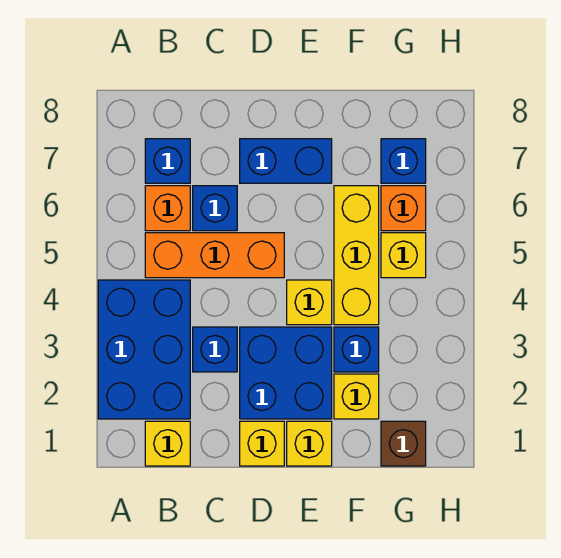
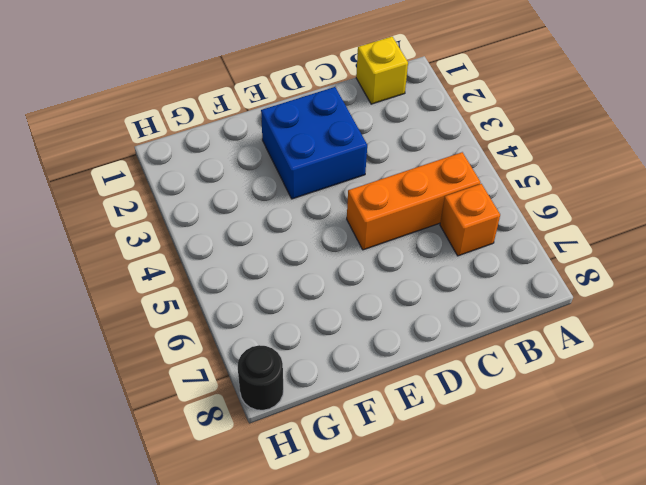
black 1x1 round brick [238,345,283,410] -> none
none -> blue 2x3 brick [98,280,190,419]
none -> blue 1x1 brick [145,139,190,183]
none -> blue 1x1 brick [193,327,237,372]

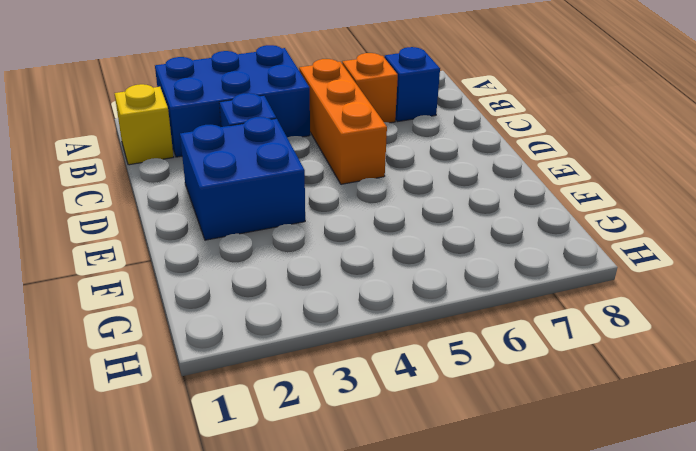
none -> blue 1x1 brick [193,186,237,231]
none -> yellow 1x1 brick [240,421,284,466]
none -> blue 1x2 brick [240,139,332,183]

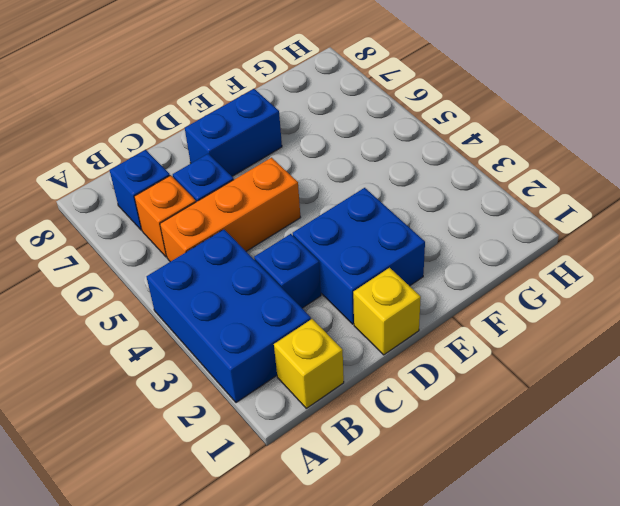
none -> yellow 1x1 brick [287,421,332,466]
none -> yellow 1x1 brick [287,280,332,325]
none -> yellow 1x1 brick [334,374,379,419]

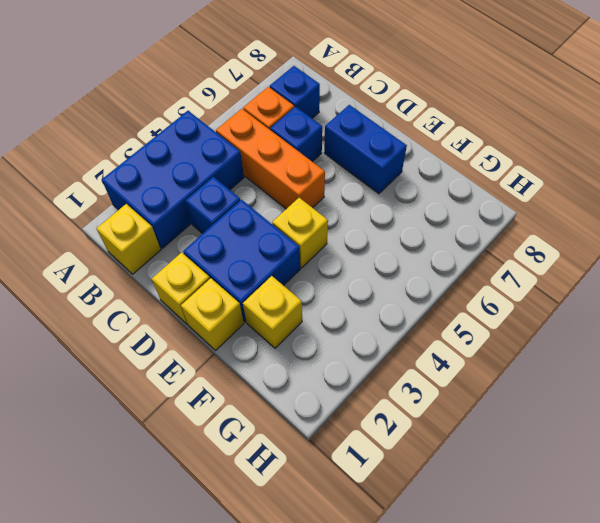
none -> blue 1x1 brick [334,327,379,372]
none -> yellow 1x3 brick [334,186,379,325]
none -> brown 1x1 brick [381,421,426,466]

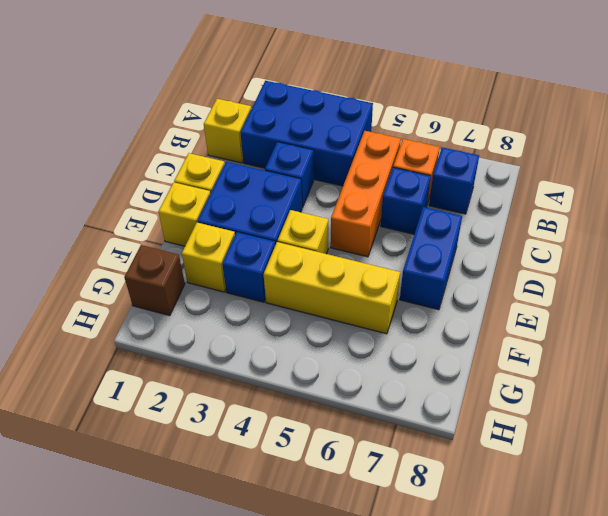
none -> yellow 1x1 brick [381,233,426,278]
none -> orange 1x1 brick [381,186,426,231]
none -> blue 1x1 brick [381,139,426,183]

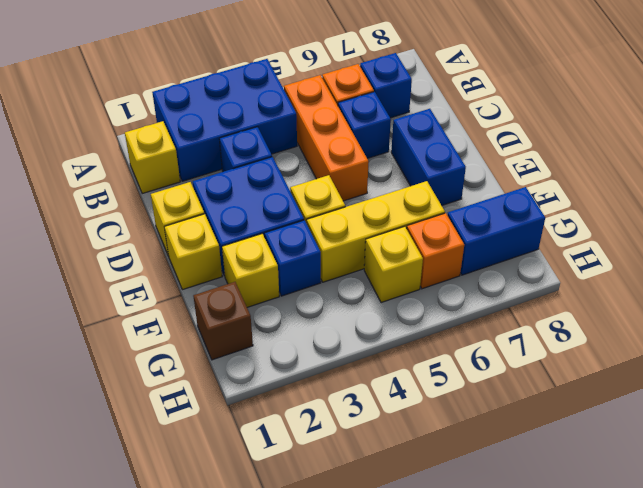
blue 1x2 brick [447,187,545,275] -> blue 1x1 brick [381,139,426,183]

